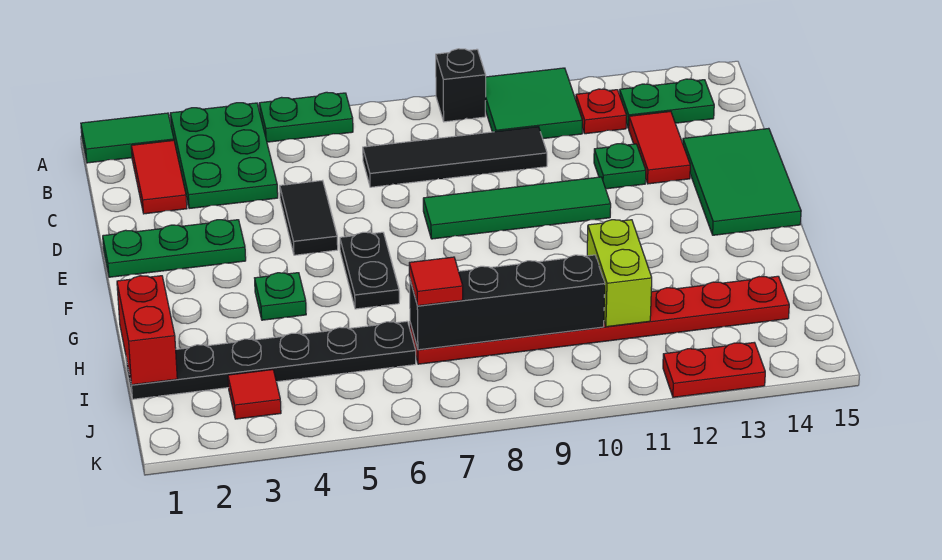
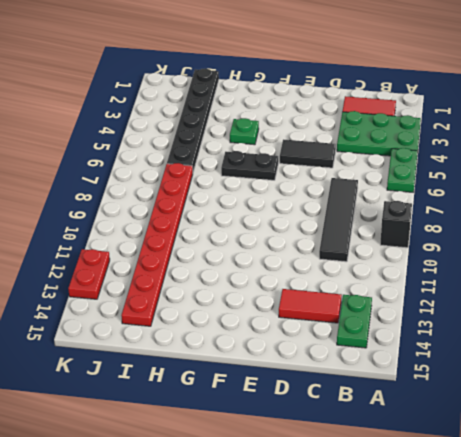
none -> green 1x2 tile [81,113,174,163]
none -> green 2x2 tile [485,68,582,139]
none -> red 1x1 plate [576,89,627,134]

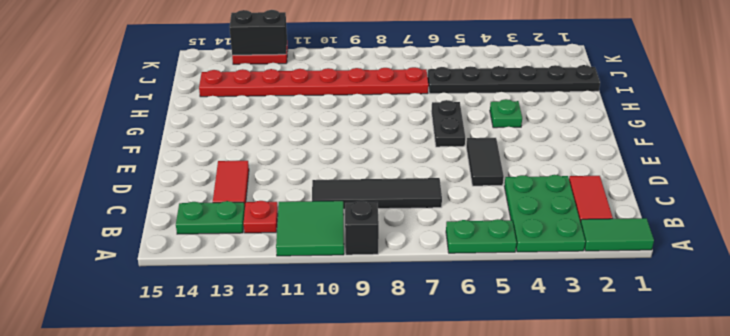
black 1x2 brick [229,10,287,55] -> none
none -> green 1x1 plate [594,144,646,189]
none -> green 2x3 tile [683,128,801,235]
none -> green 1x3 plate [103,220,246,277]

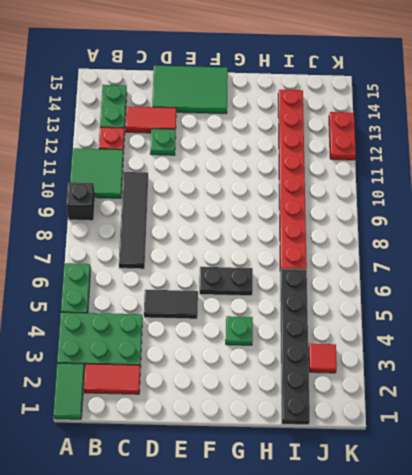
none -> green 1x3 plate [103,220,246,277]
none -> green 1x4 tile [423,177,611,239]
none -> red 1x2 brick [117,276,177,385]

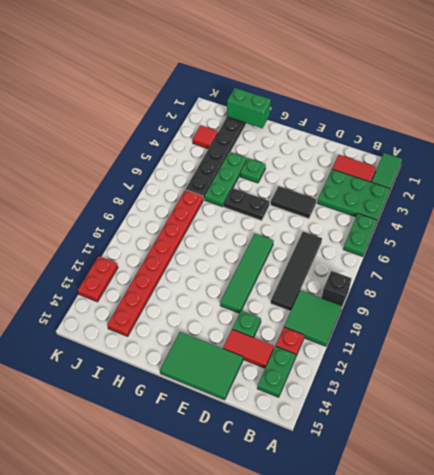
green 1x2 brick [227,88,271,128] -> red 1x2 brick [117,276,177,385]
green 1x3 plate [205,152,247,207] -> green 1x3 plate moved to [103,220,246,277]
none -> lime 1x2 brick [587,220,652,327]
none -> black 1x4 brick [409,255,605,350]
none -> red 1x1 tile [409,257,463,306]

